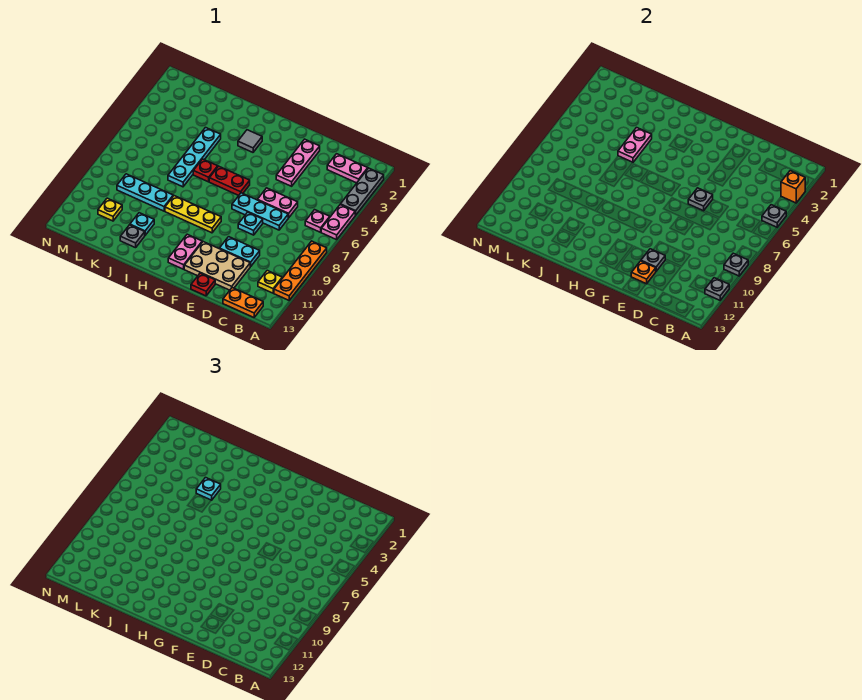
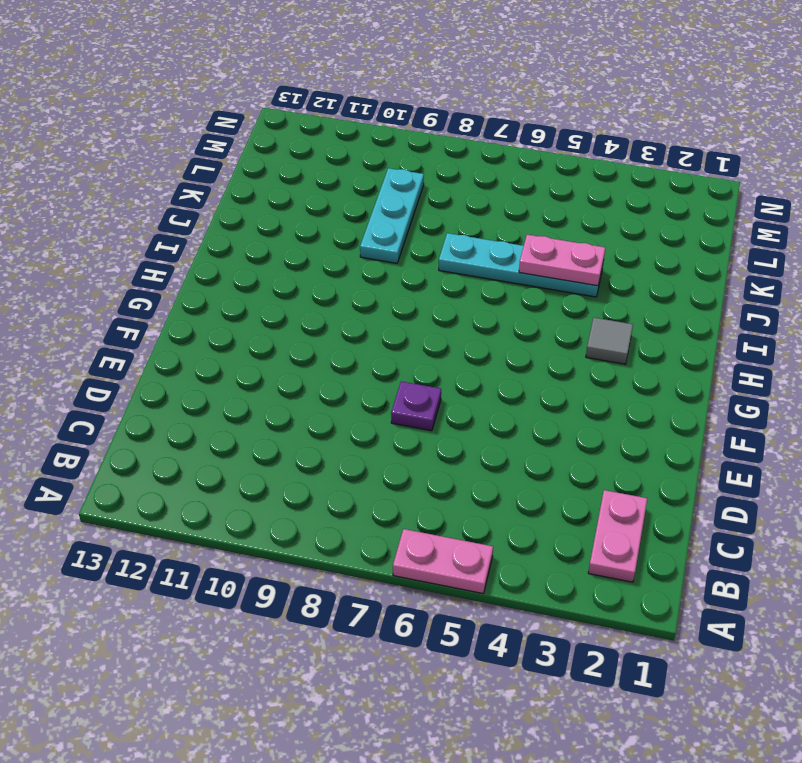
purple 1x1 plate [391,381,441,431] -> cyan 1x3 plate [232,193,288,230]
none -> grey 1x3 plate [340,168,384,215]
none -> orange 1x4 plate [274,241,327,300]
none -> pink 1x1 plate [305,210,330,232]
none -> yellow 1x1 plate [258,271,282,293]

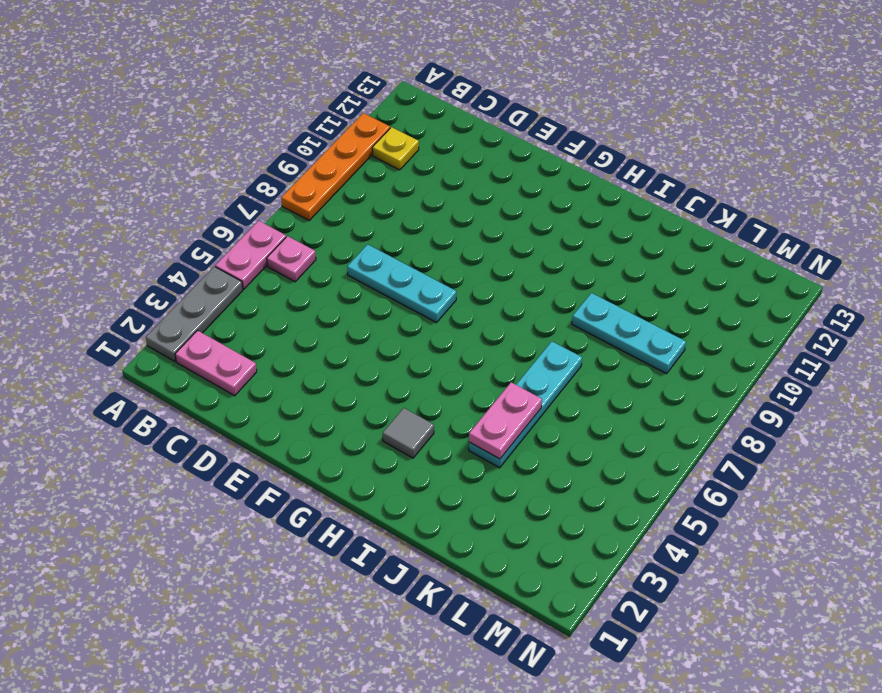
none -> orange 1x2 plate [223,288,263,317]
none -> pink 1x2 plate [258,188,298,218]
none -> cyan 1x2 plate [219,237,260,266]
none -> tan 2x3 plate [184,242,251,290]

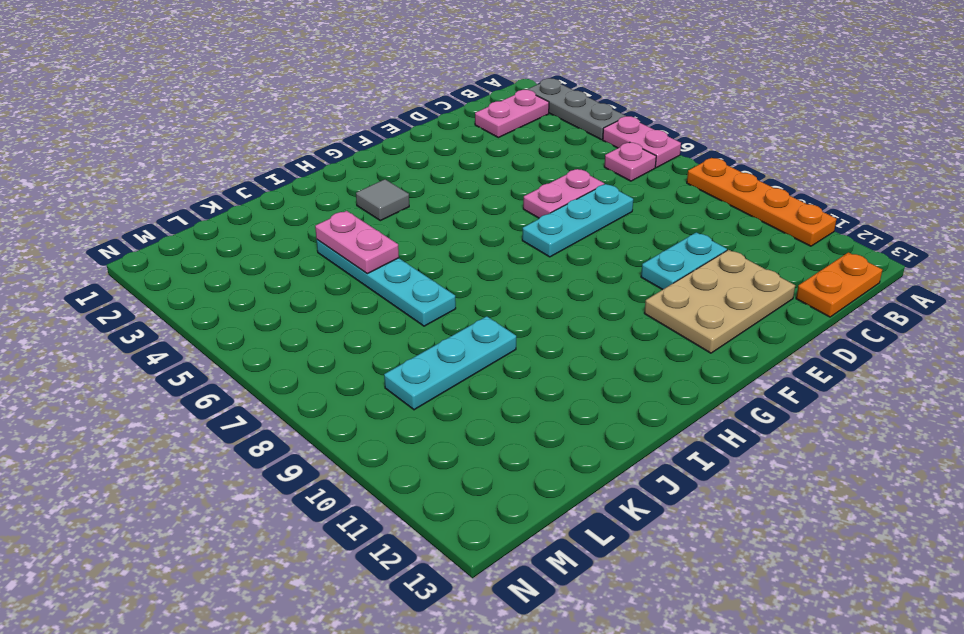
none -> yellow 1x1 plate [258,271,282,293]
none -> pink 1x3 plate [276,139,320,186]
none -> cyan 1x1 plate [238,212,263,235]
none -> red 1x1 plate [191,273,215,296]

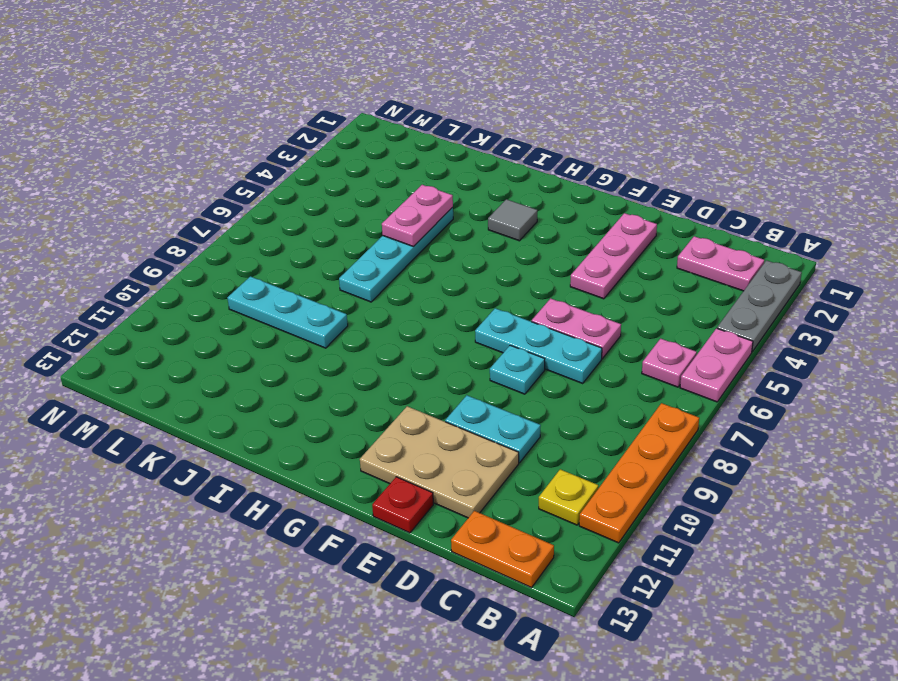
none -> red 1x2 plate [209,166,250,196]
none -> yellow 1x3 plate [165,196,221,233]
none -> pink 1x2 plate [168,234,202,269]
none -> red 1x1 plate [193,159,218,182]

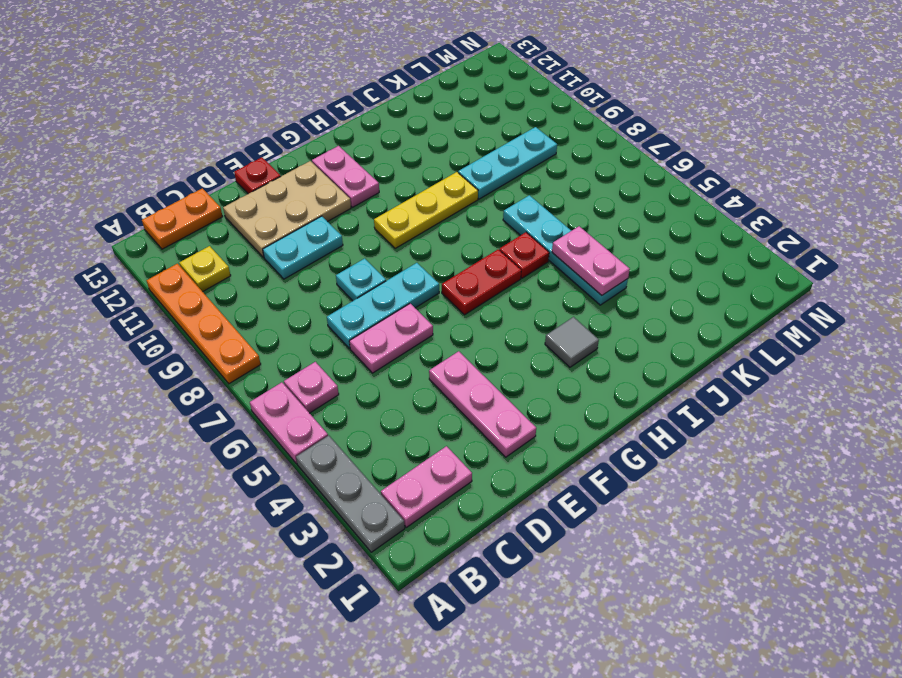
none -> cyan 1x1 plate [130,213,154,235]
none -> grey 1x1 plate [120,225,145,248]
none -> yellow 1x1 plate [98,198,122,221]
none -> orange 1x1 brick [781,171,805,203]

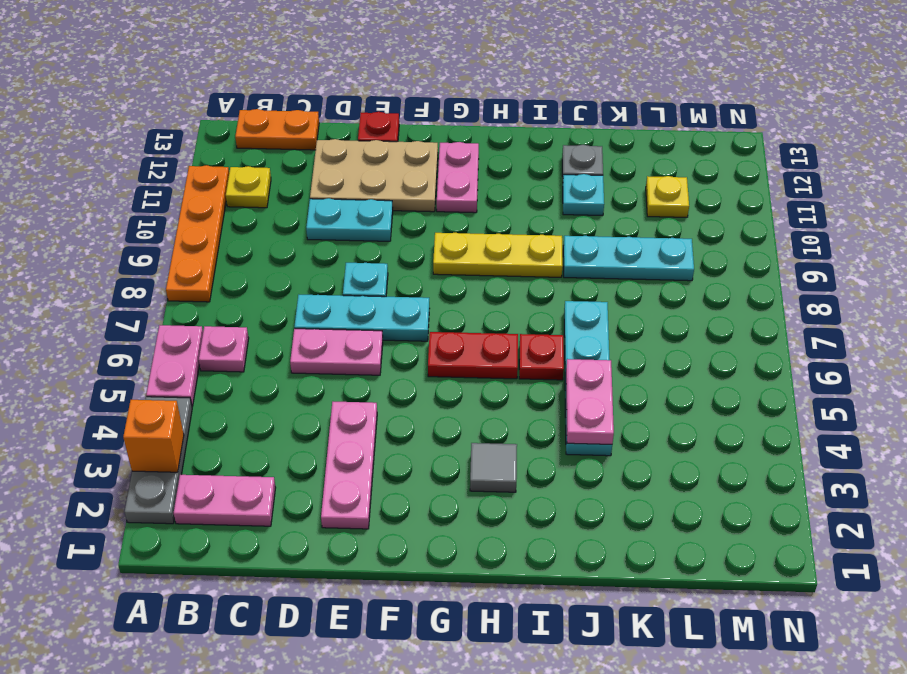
none -> grey 1x1 plate [762,205,786,227]
none -> grey 1x1 plate [724,253,748,276]
none -> grey 1x1 plate [705,278,729,300]
none -> grey 1x1 plate [688,188,713,211]

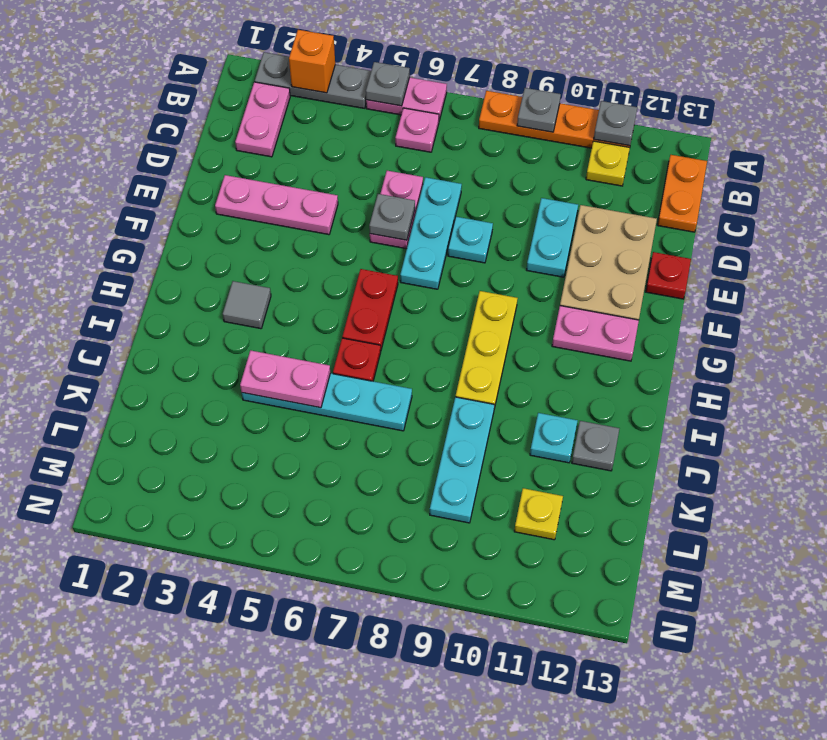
none -> grey 1x1 plate [641,249,665,271]
none -> orange 1x1 plate [631,261,656,284]
none -> cyan 1x1 plate [196,478,221,500]

